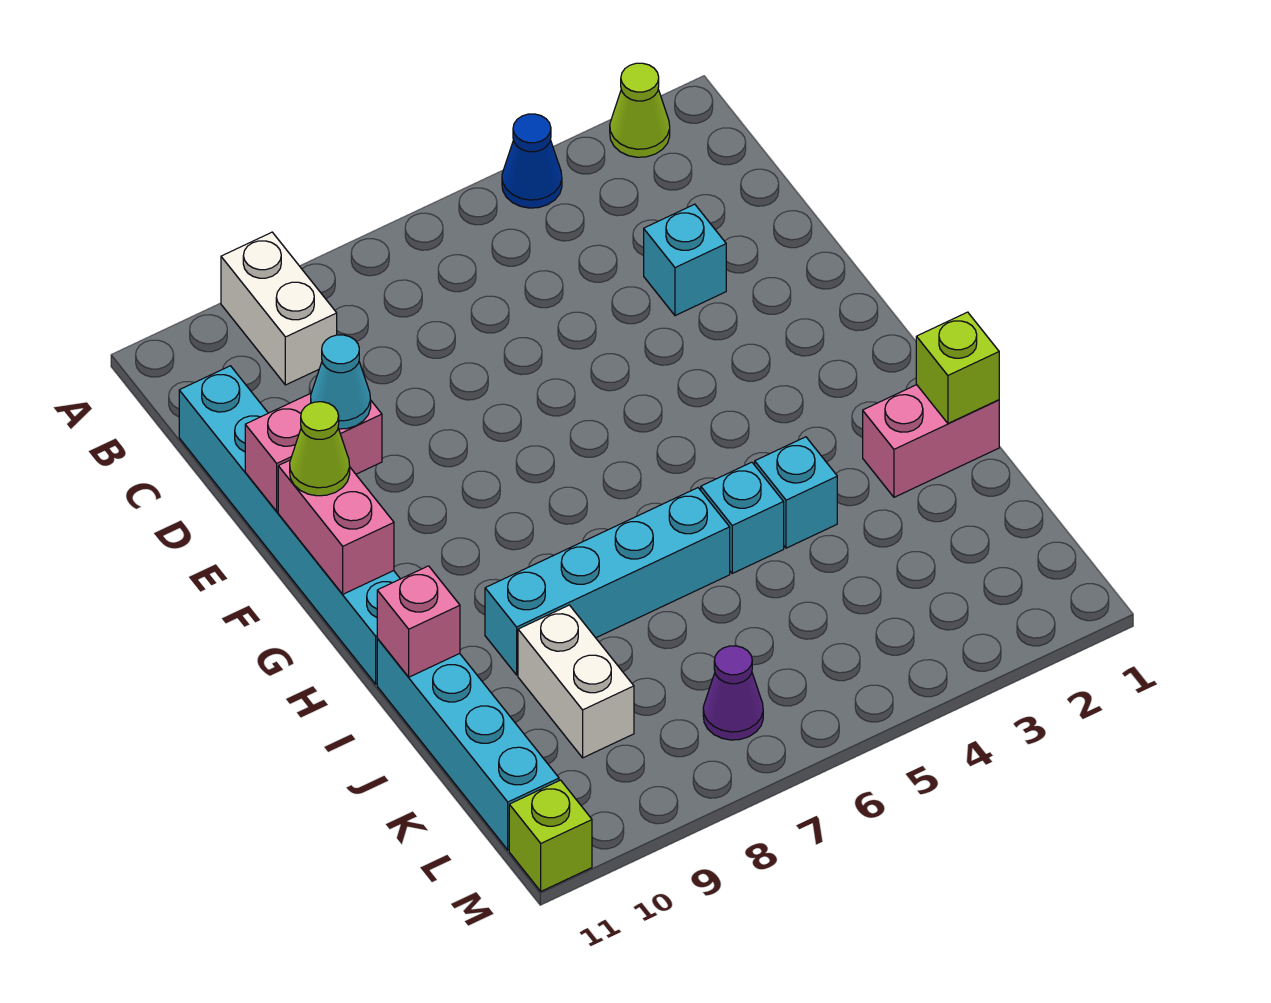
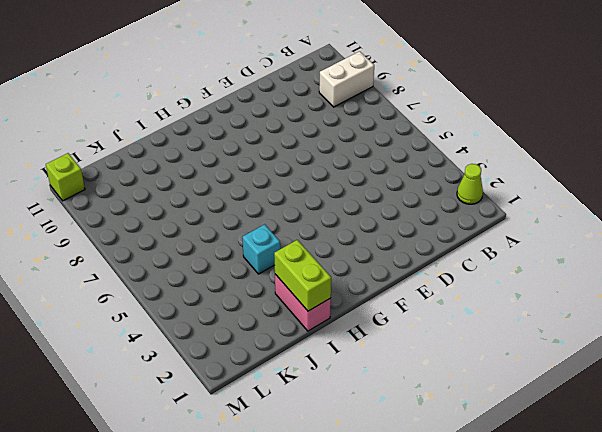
lime 1x2 brick [274,240,331,311] -> lime 1x1 brick [916,312,999,423]
none -> blue 1x1 cone [502,114,562,208]
none -> cyan 1x6 brick [179,366,400,684]
none -> cyan 1x1 brick [644,204,726,316]

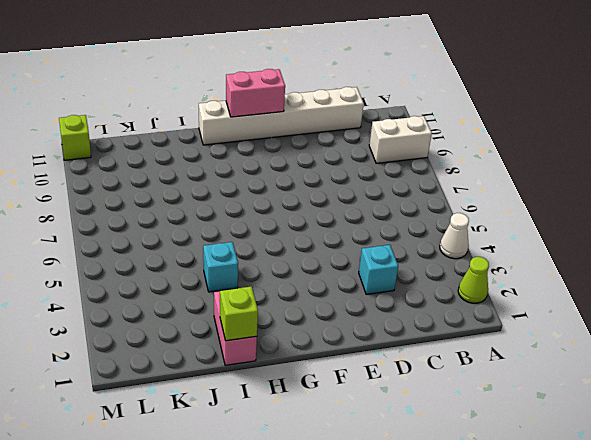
white 1x1 cone [440,213,469,259] -> blue 1x1 cone [502,114,562,208]
white 1x6 brick [199,87,364,145] -> cyan 1x6 brick [179,366,400,684]
none -> cyan 1x1 brick [701,462,784,573]
none -> cyan 1x4 brick [485,488,730,675]
none -> cyan 1x4 brick [377,639,559,850]

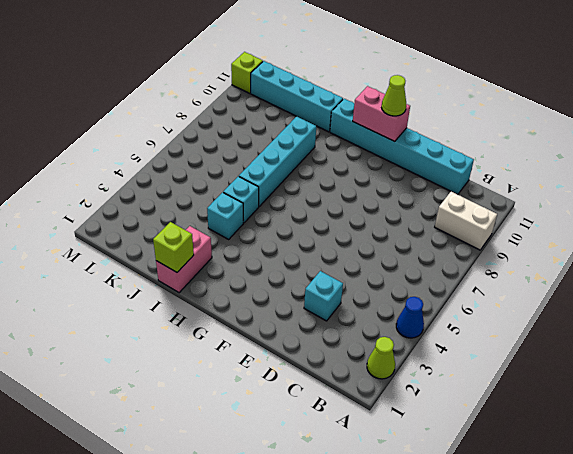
none -> white 1x2 brick [518,605,634,758]
none -> purple 1x1 cone [703,646,763,740]
none -> pink 1x2 brick [245,393,382,511]

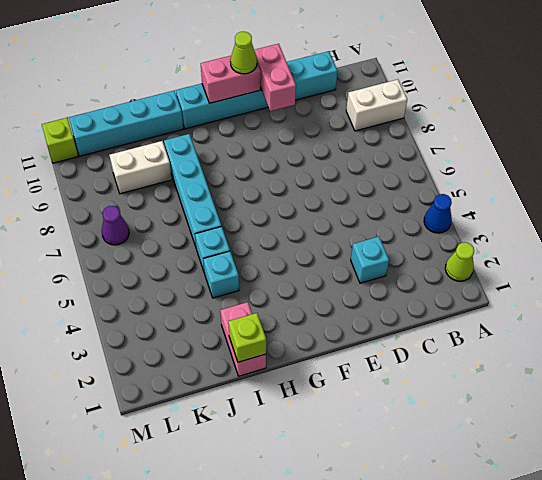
none -> pink 1x1 brick [377,566,460,677]
none -> cyan 1x1 cone [311,335,371,429]

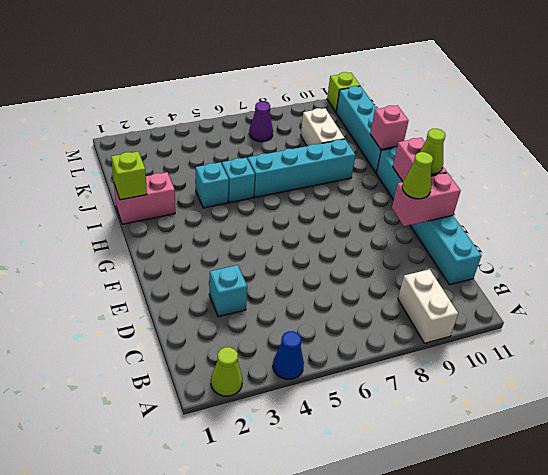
lime 1x1 cone [402,152,433,199] -> cyan 1x1 cone [311,335,371,429]

